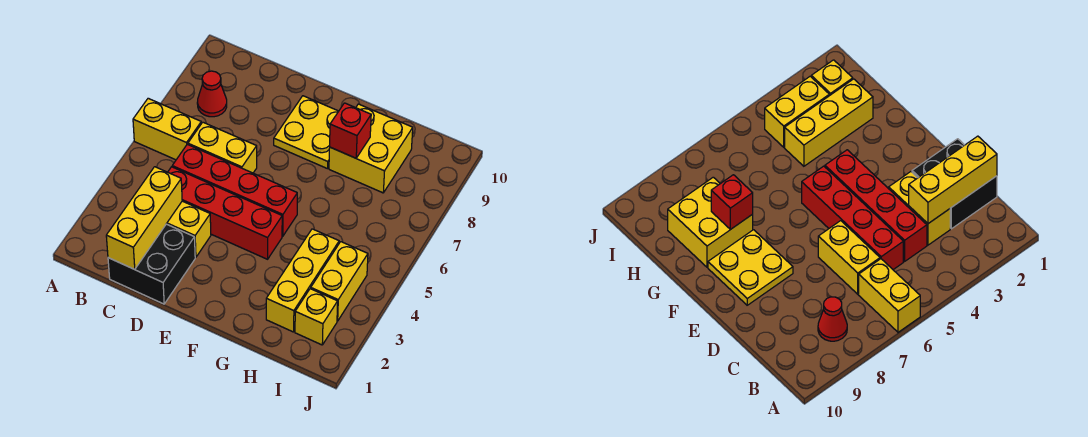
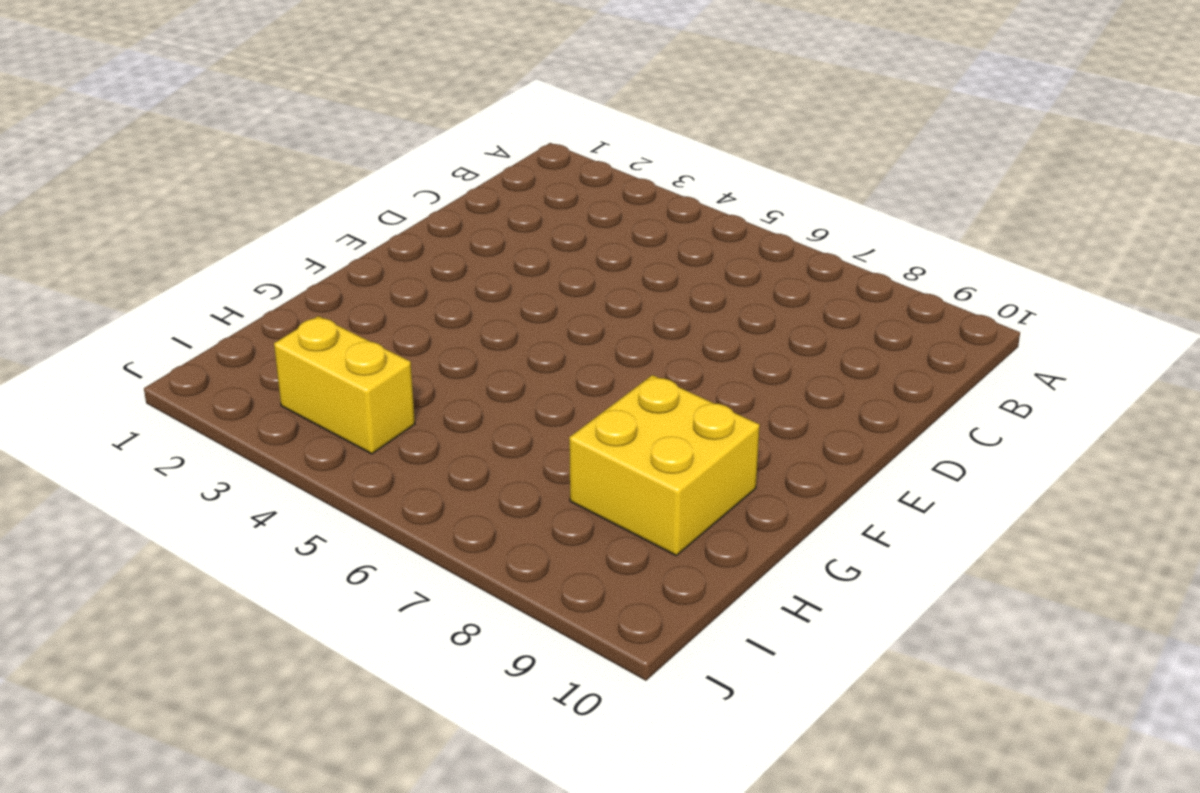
none -> yellow 1x2 brick [133,98,201,160]
none -> red 1x1 cone [197,71,227,117]
none -> black 2x2 brick [108,224,195,304]

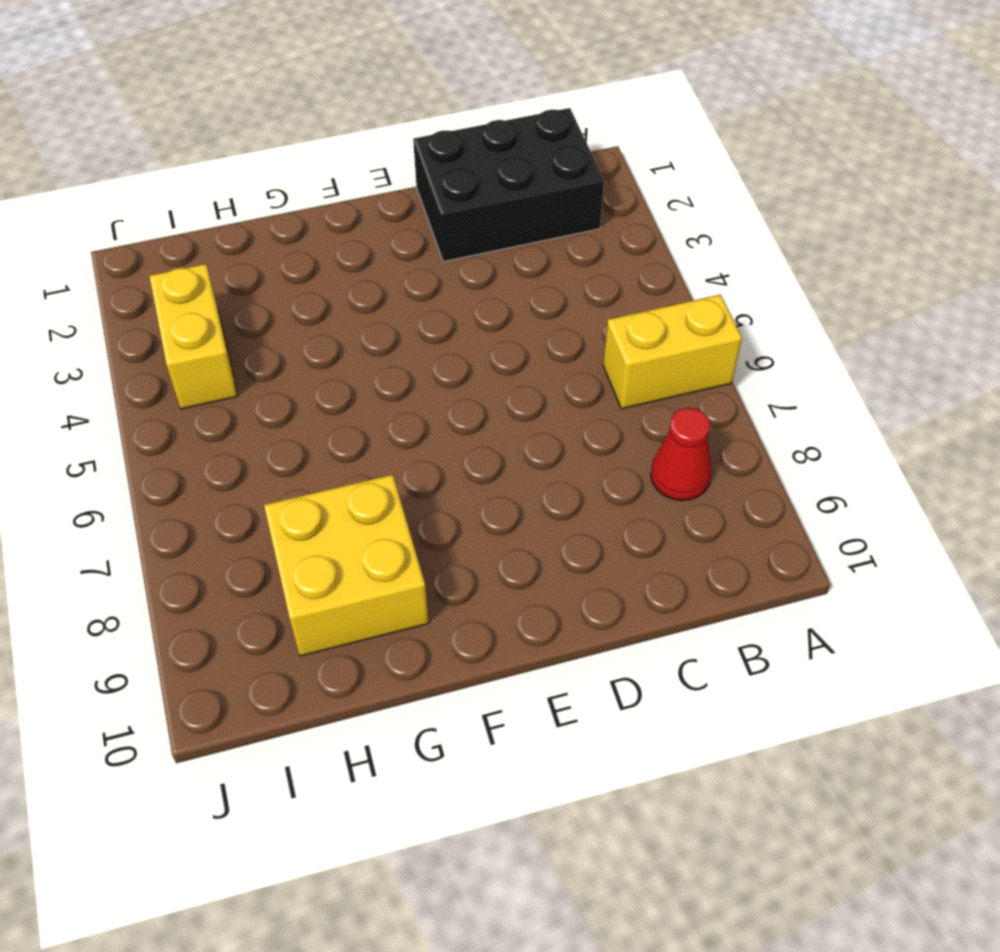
black 2x3 brick [413,108,604,262] -> black 2x2 brick [108,224,195,304]
none -> yellow 1x2 brick [167,201,211,257]
none -> red 1x4 brick [168,167,282,259]
none -> red 1x4 brick [172,144,297,236]

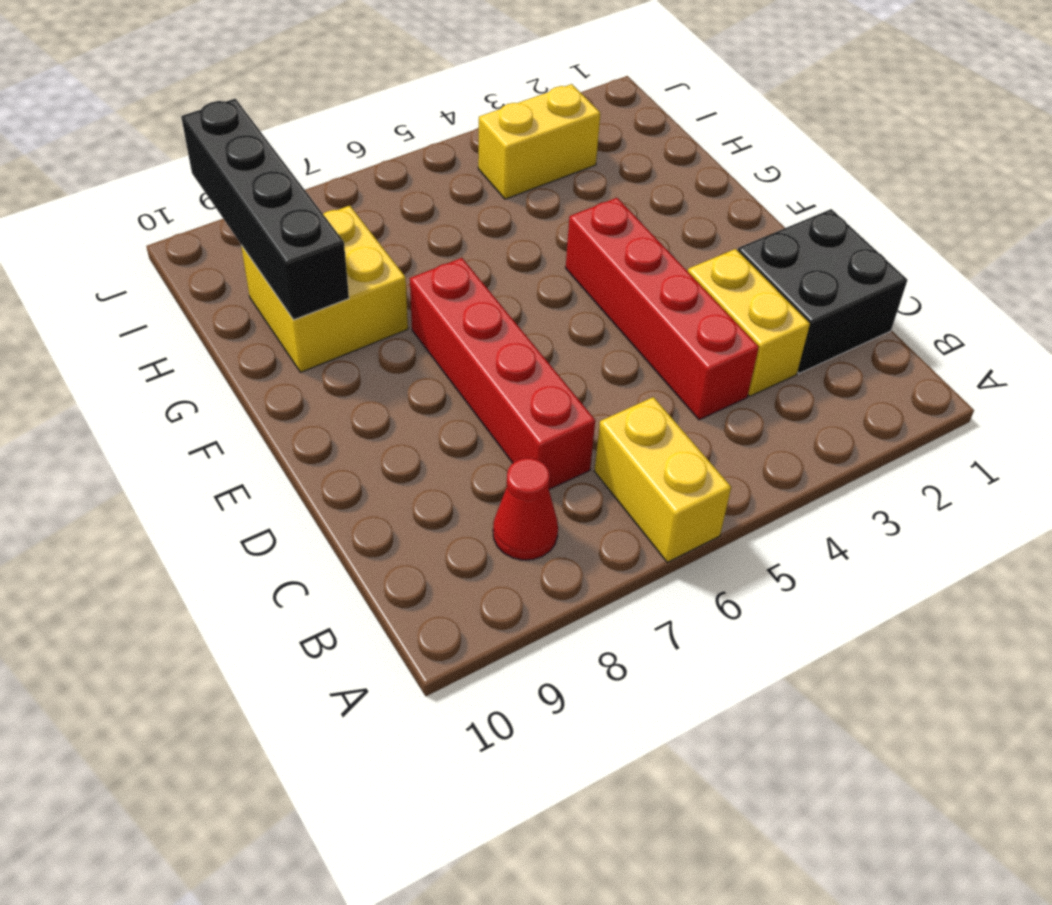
red 1x4 brick [410,258,595,489] -> red 1x4 brick moved to [172,144,297,236]
black 1x4 brick [181,99,349,320] -> none
none -> yellow 1x2 brick [188,122,257,173]
none -> yellow 2x2 plate [274,96,339,169]
none -> yellow 1x3 brick [266,229,339,332]

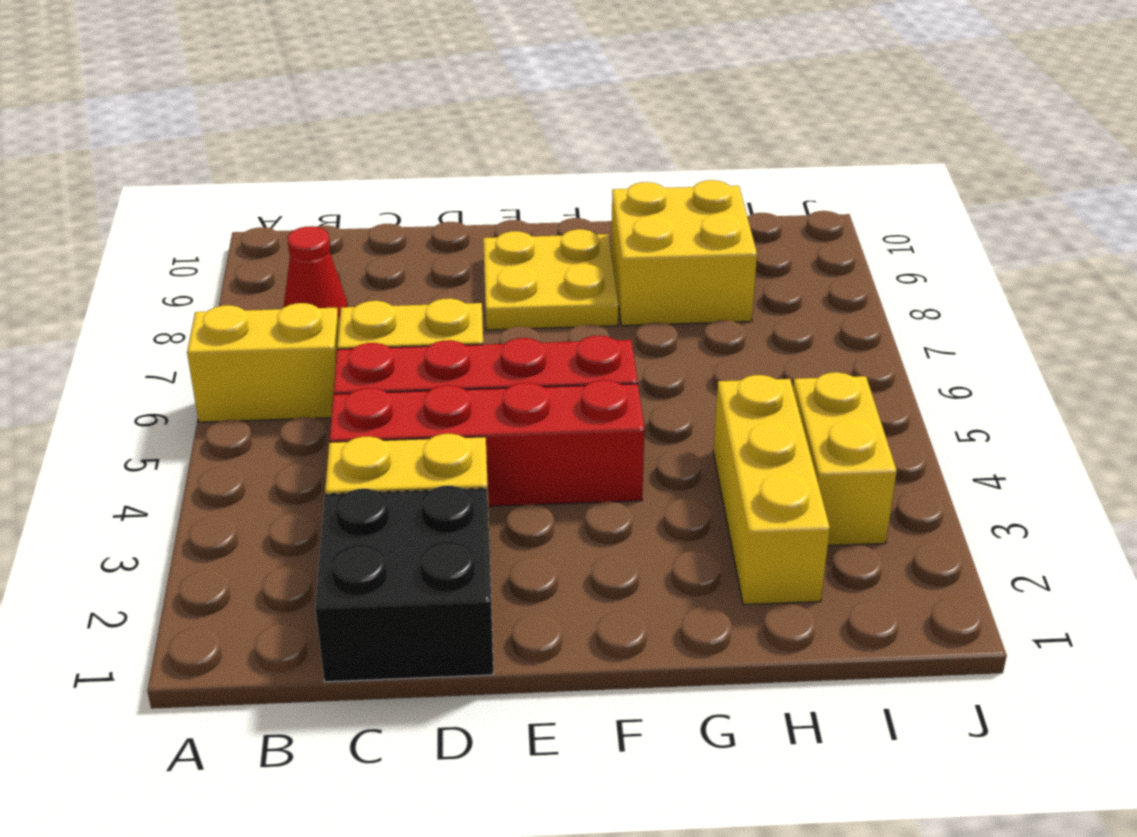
none -> yellow 1x1 brick [295,289,338,345]
none -> yellow 1x3 brick [106,167,182,269]
none -> red 1x1 brick [330,103,371,158]

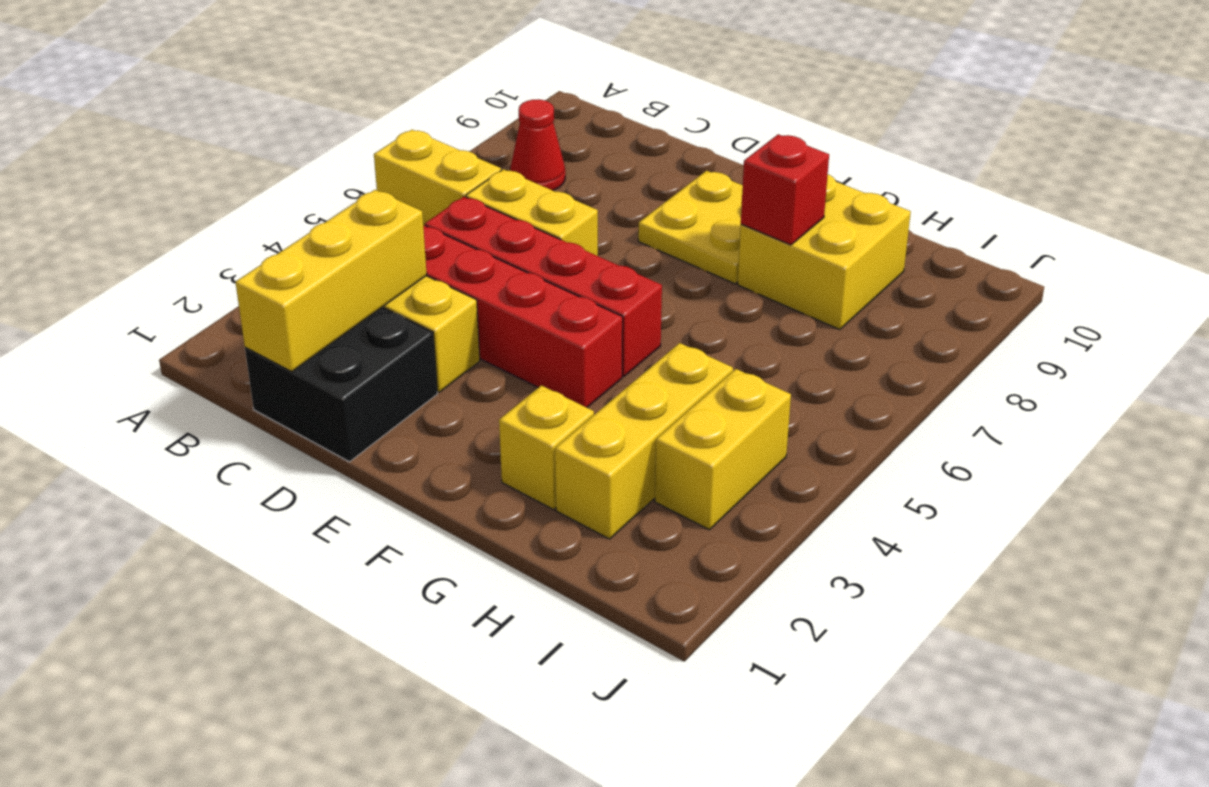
yellow 1x1 brick [499,386,594,510] -> yellow 1x1 brick moved to [295,289,338,345]

